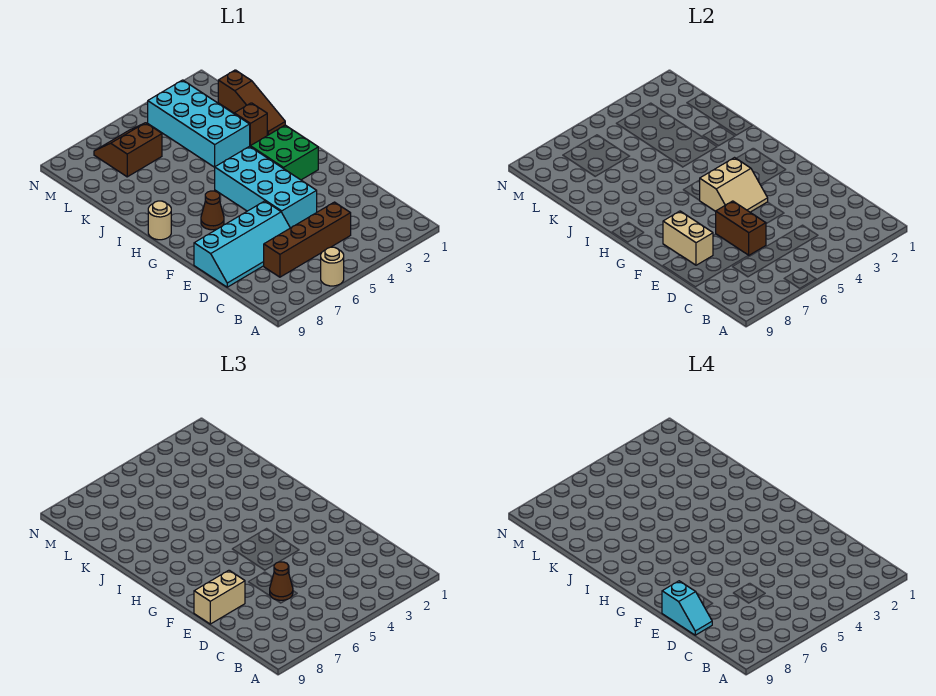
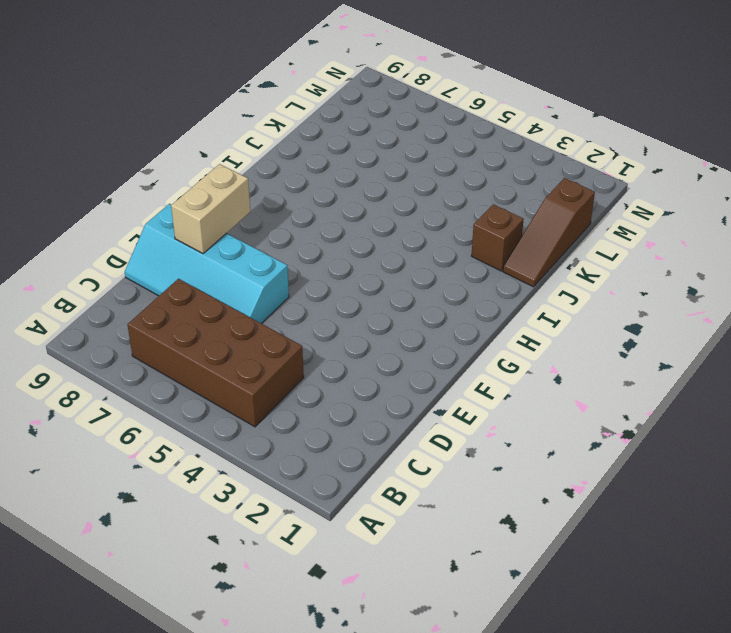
brown 2x4 brick [127,279,304,427] -> brown 1x4 brick [264,202,351,277]
none -> tan 1x1 round brick [321,247,344,286]
none -> cyan 2x4 brick [215,146,317,228]
none -> green 2x2 brick [250,125,318,180]

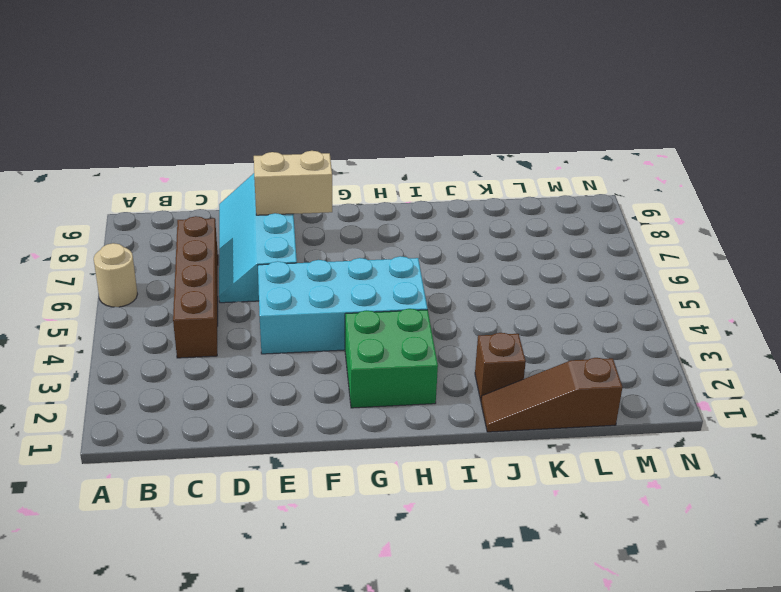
none -> brown 1x1 cone [201,191,224,230]
none -> tan 1x1 round brick [148,201,171,240]
none -> cyan 2x4 brick [148,80,250,167]

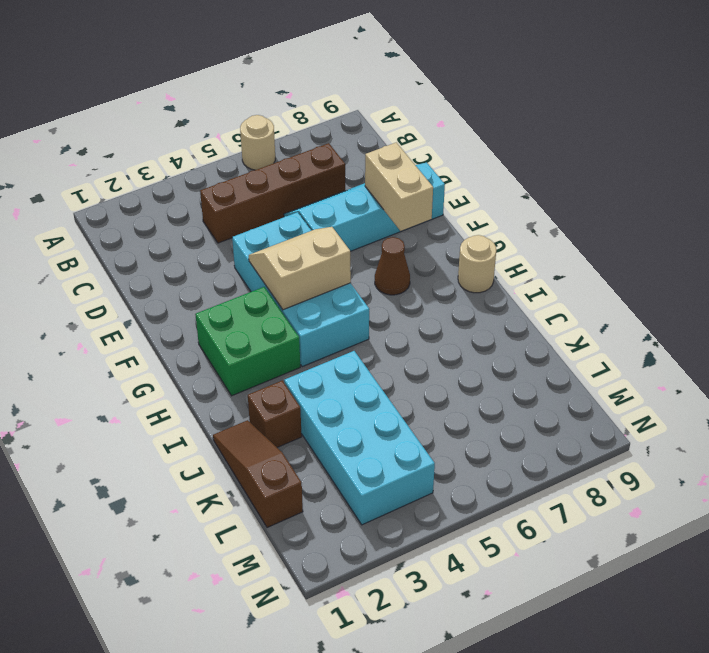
none -> brown 2x2 slope [94,123,162,177]
none -> brown 1x2 brick [716,201,766,255]
none -> brown 1x1 cone [270,562,293,600]

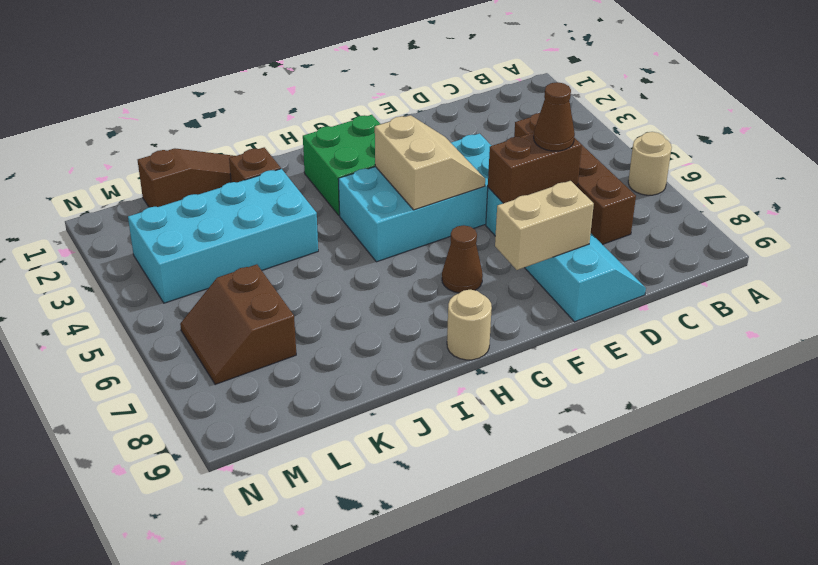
none -> tan 1x2 brick [194,570,245,624]
none -> cyan 1x2 slope [662,581,712,635]

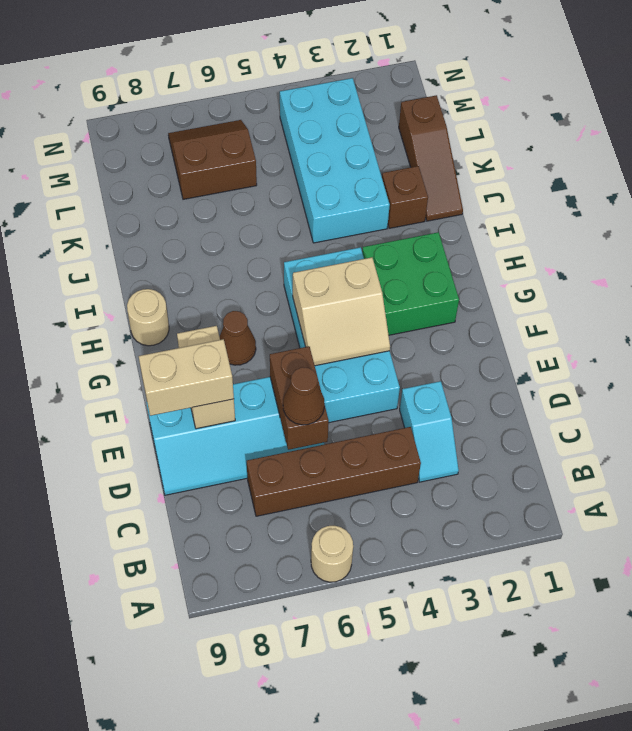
cyan 1x2 slope [400,381,459,482] -> cyan 1x2 slope moved to [662,581,712,635]

